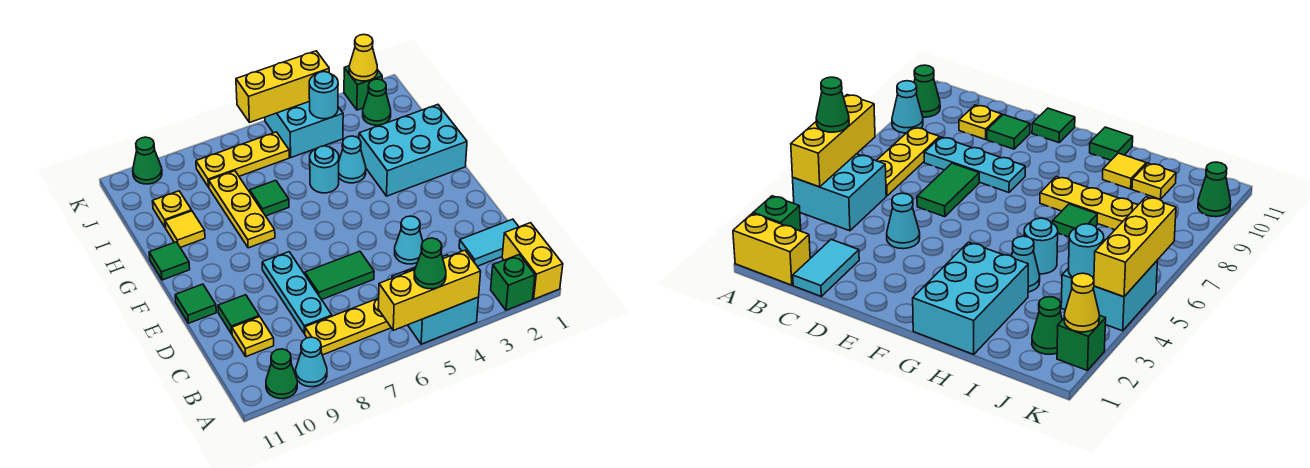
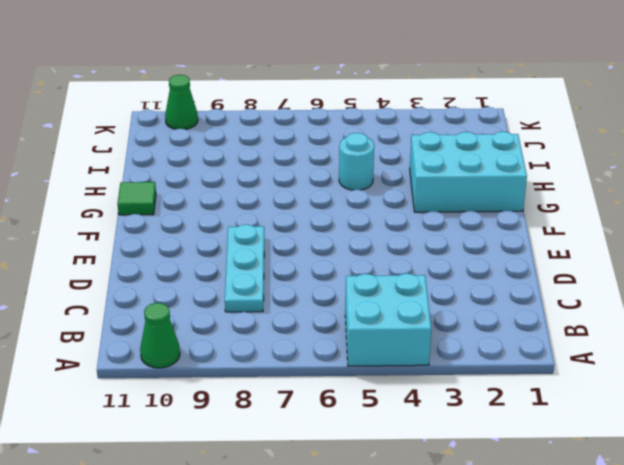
none -> yellow 1x2 brick [502,223,563,299]
none -> green 1x1 brick [491,255,535,310]
none -> cyan 1x1 cone [296,337,327,387]
none -> yellow 1x3 plate [305,298,391,355]

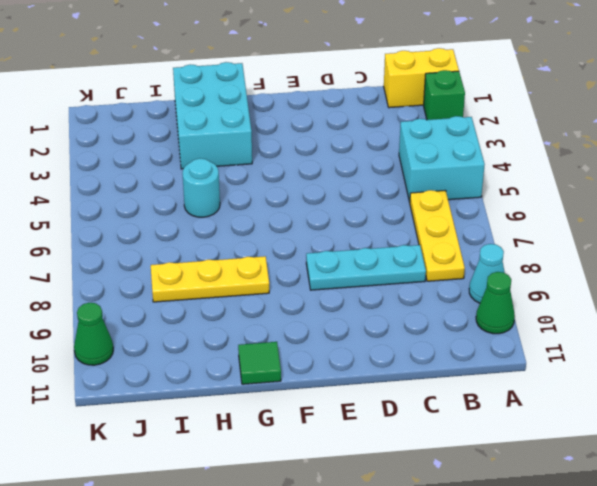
none -> cyan 1x2 tile [459,219,519,266]
none -> yellow 1x1 plate [232,317,274,357]
none -> cyan 1x1 cone [395,216,423,264]
none -> green 1x2 tile [305,251,374,300]

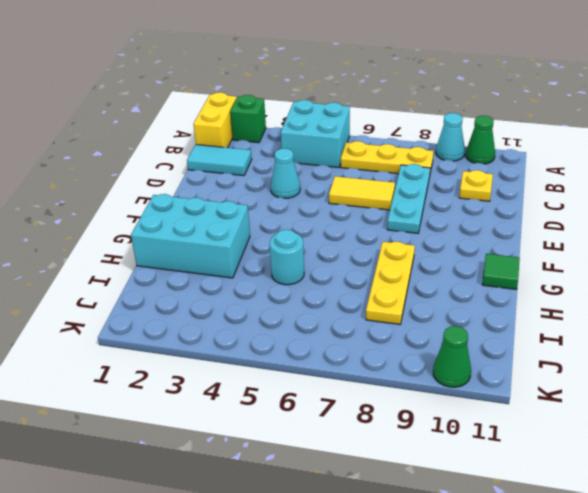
yellow 1x2 tile [329,176,395,210] -> green 1x2 tile [305,251,374,300]
none -> green 1x1 tile [218,295,259,334]
none -> green 1x1 tile [175,284,216,323]
none -> cyan 1x1 cone [339,136,366,183]
none -> green 1x1 tile [250,180,289,216]

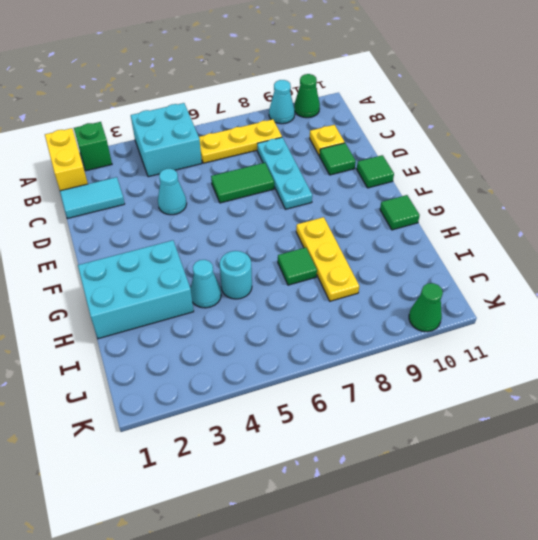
none -> yellow 1x1 tile [165,211,205,248]
none -> yellow 1x1 plate [153,191,192,228]
none -> green 1x1 cone [363,79,391,125]
none -> cyan 2x2 brick [265,101,343,157]

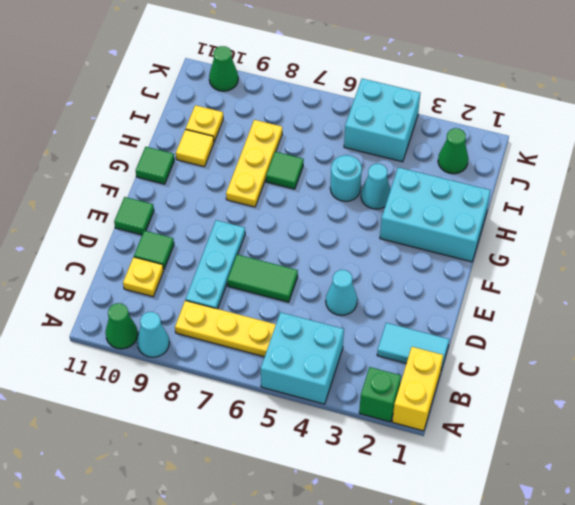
none -> yellow 1x3 plate [196,132,289,187]
none -> green 1x1 brick [344,66,382,110]
none -> yellow 1x3 brick [378,250,481,330]
none -> cyan 1x1 round brick [309,72,338,119]

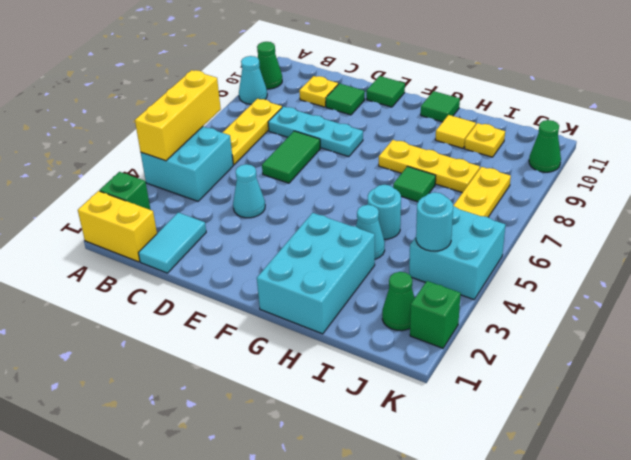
none -> yellow 1x1 cone [349,35,377,81]
none -> yellow 1x3 brick [236,51,329,123]
none -> green 1x1 cone [414,238,446,289]

